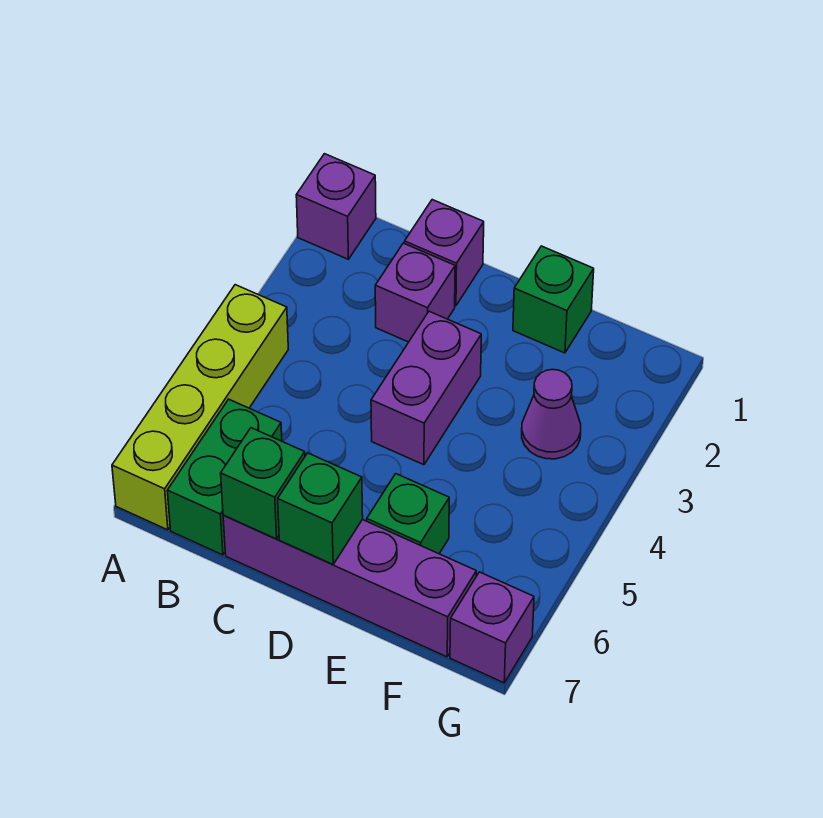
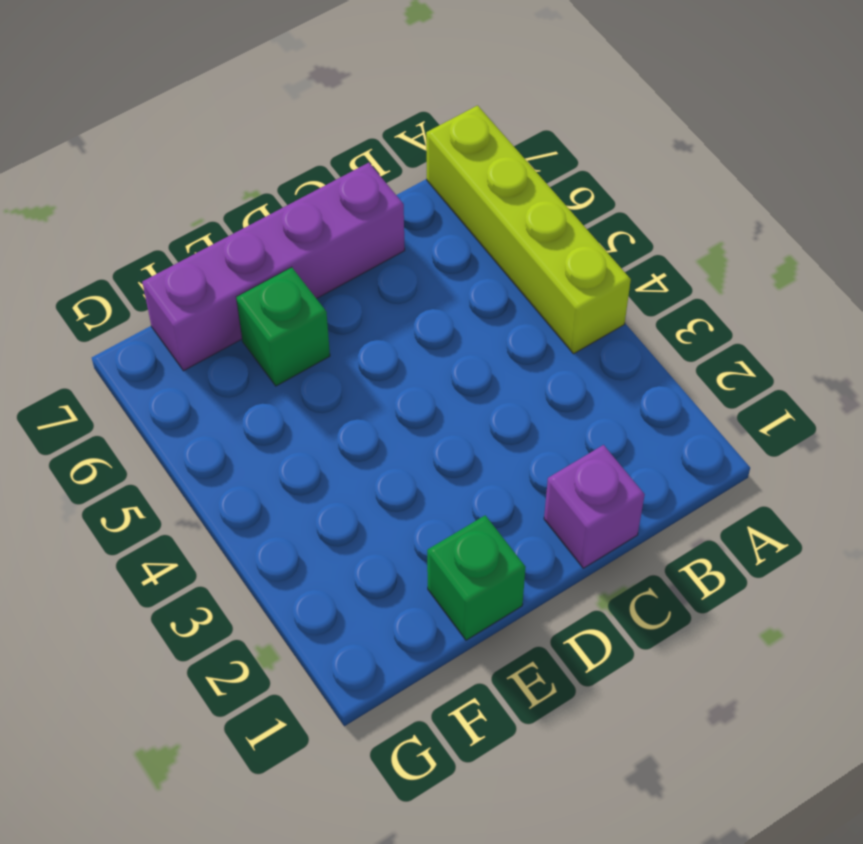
none -> purple 1x1 brick [296,154,376,259]
none -> green 1x2 brick [167,399,282,555]
none -> purple 1x1 brick [375,243,455,342]

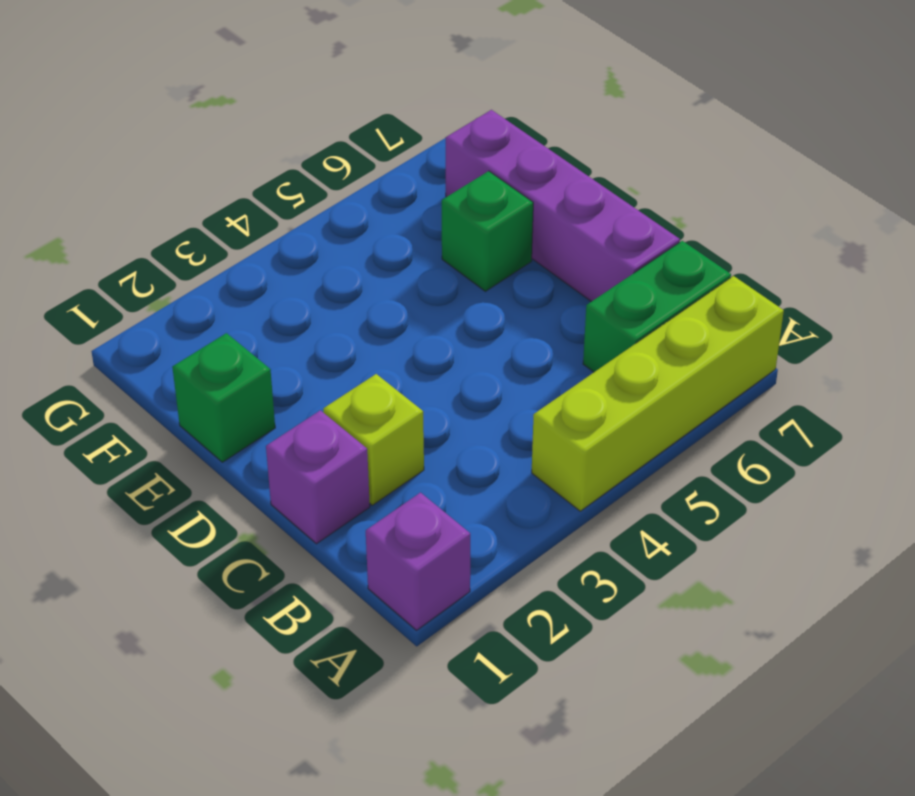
lime 1x1 brick [323,374,424,505] -> purple 1x1 brick [375,243,455,342]
none -> purple 1x2 brick [371,311,481,465]
none -> purple 1x1 cone [522,369,581,459]
none -> purple 1x1 brick [450,572,534,683]

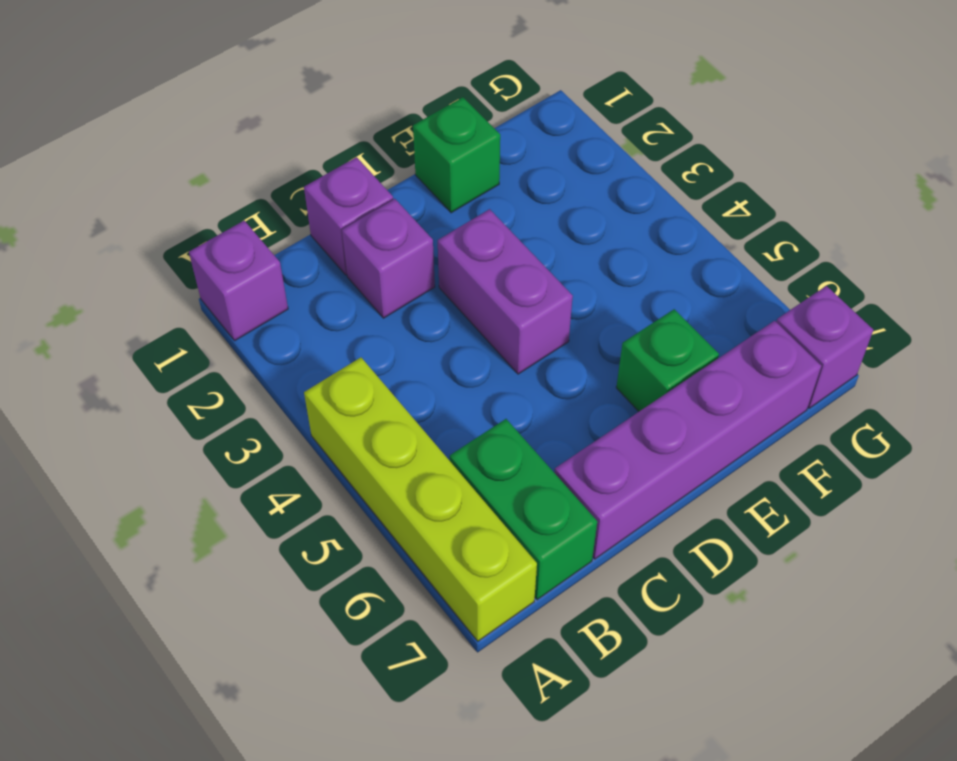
none -> purple 1x1 cone [522,369,581,459]
none -> green 1x1 brick [221,428,305,539]
none -> green 1x1 brick [278,453,363,565]

